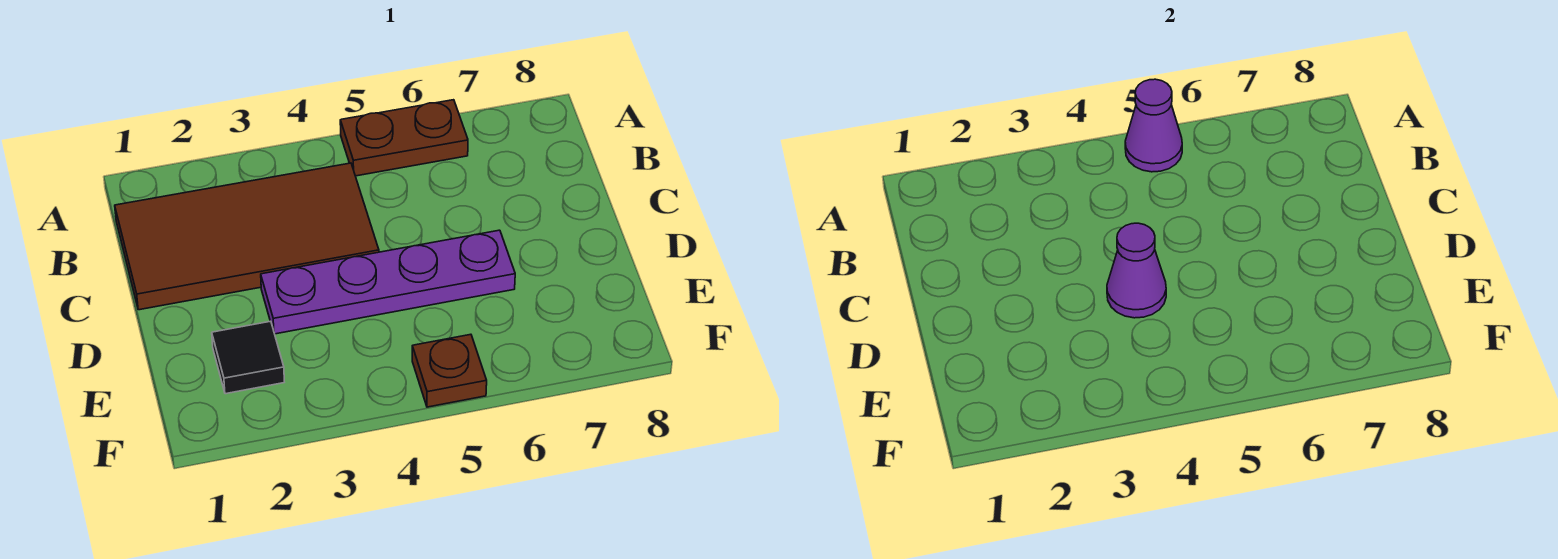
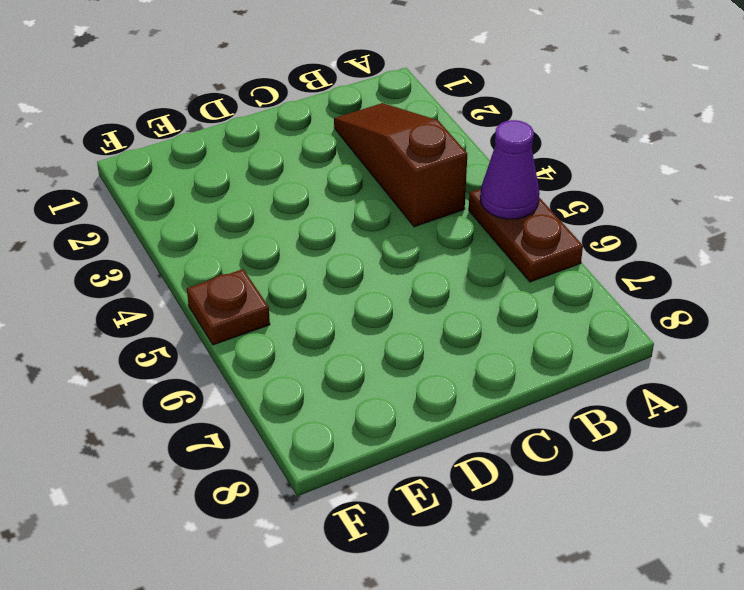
brown 1x3 slope [334,103,467,227] -> brown 2x4 tile [115,163,379,310]
none -> purple 1x4 plate [261,230,515,334]
none -> black 1x1 tile [212,321,284,394]

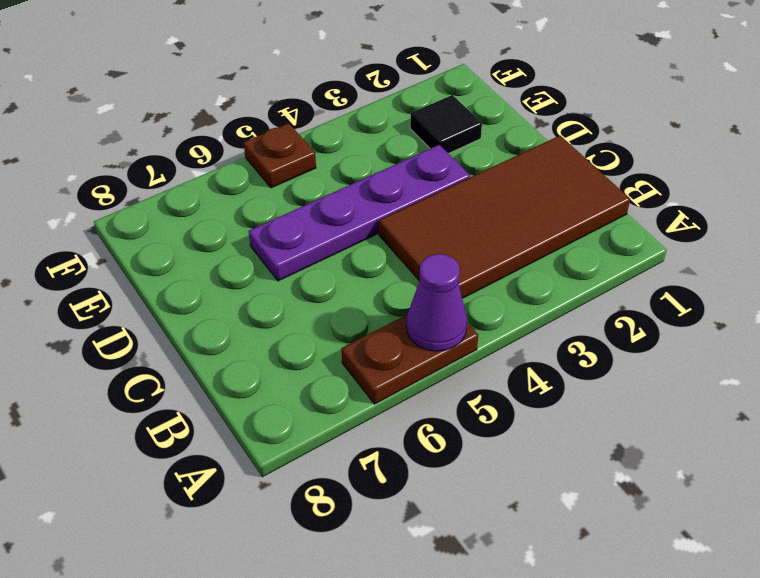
none -> purple 1x1 cone [1107,223,1166,318]

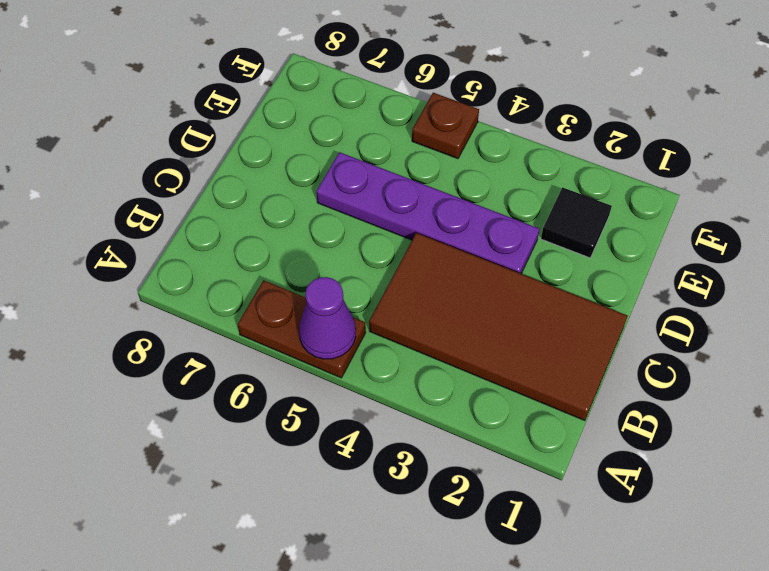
none -> purple 1x1 cone [1107,223,1166,318]

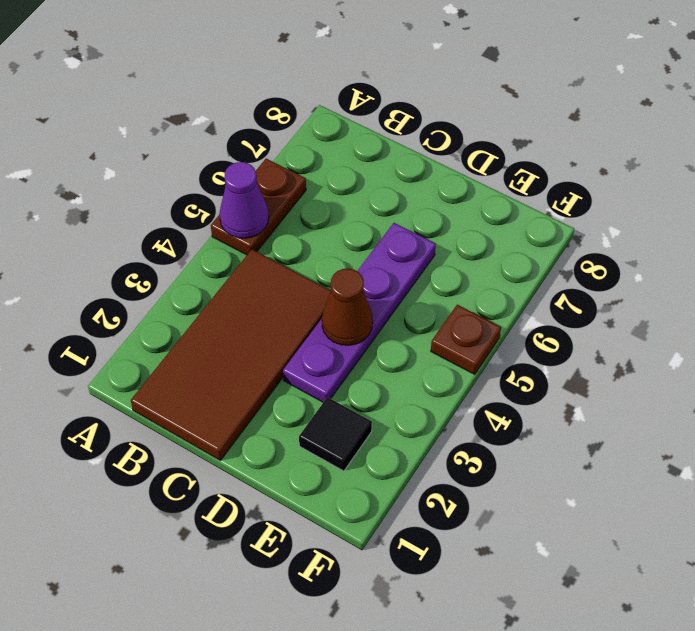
brown 1x1 cone [322,268,373,345] -> purple 1x1 cone [1107,223,1166,318]

